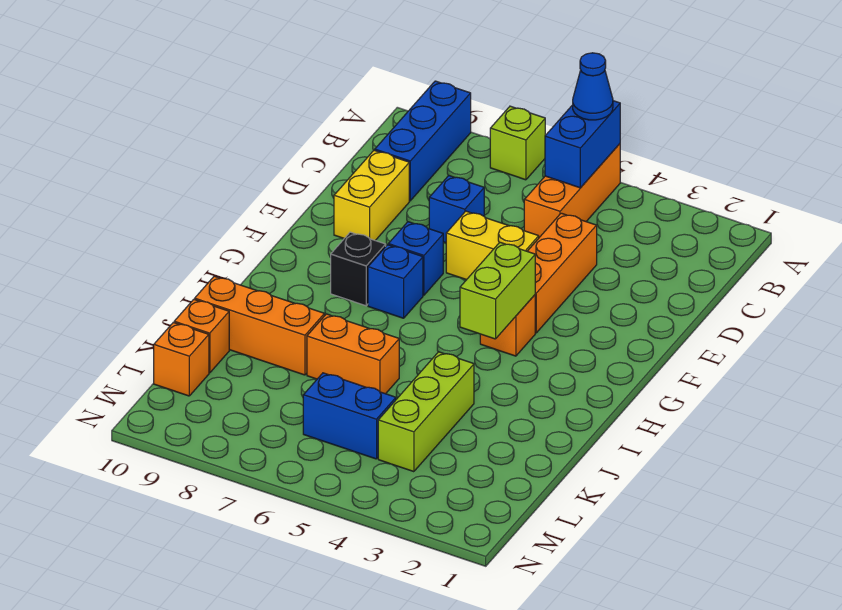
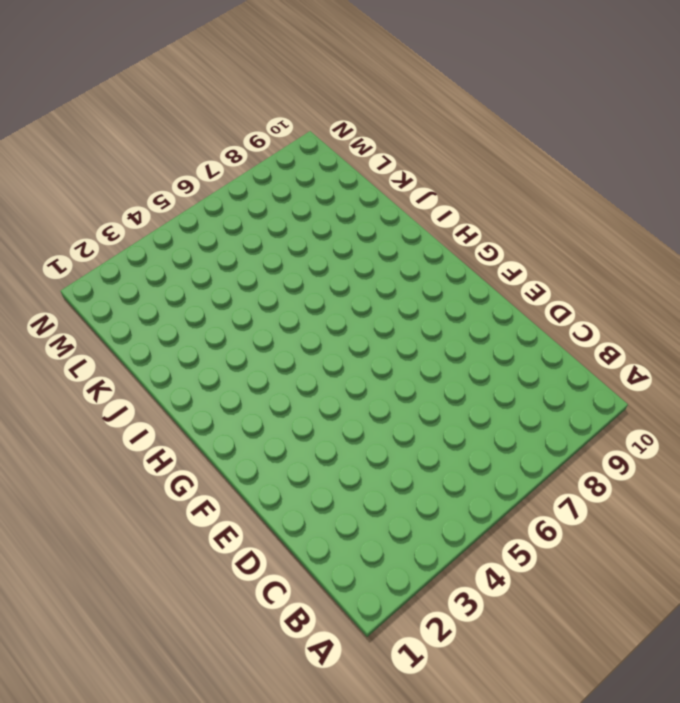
none -> orange 1x3 brick [524,144,620,237]
none -> lime 1x1 brick [490,106,545,180]
none -> blue 1x3 brick [375,81,471,201]

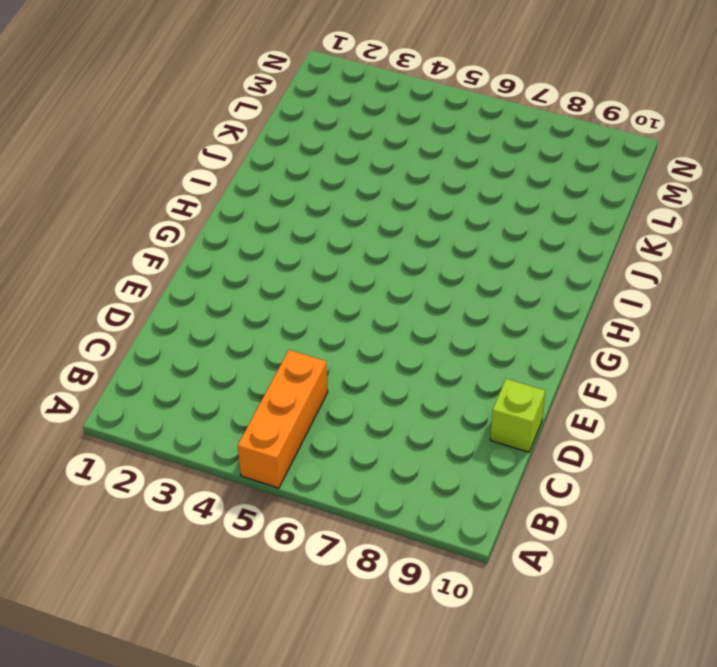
lime 1x1 brick [490,379,545,452] -> lime 1x1 brick moved to [490,106,545,180]
none -> blue 1x3 brick [375,81,471,201]
none -> orange 1x3 brick [527,213,597,333]
none -> blue 1x1 brick [429,176,484,243]

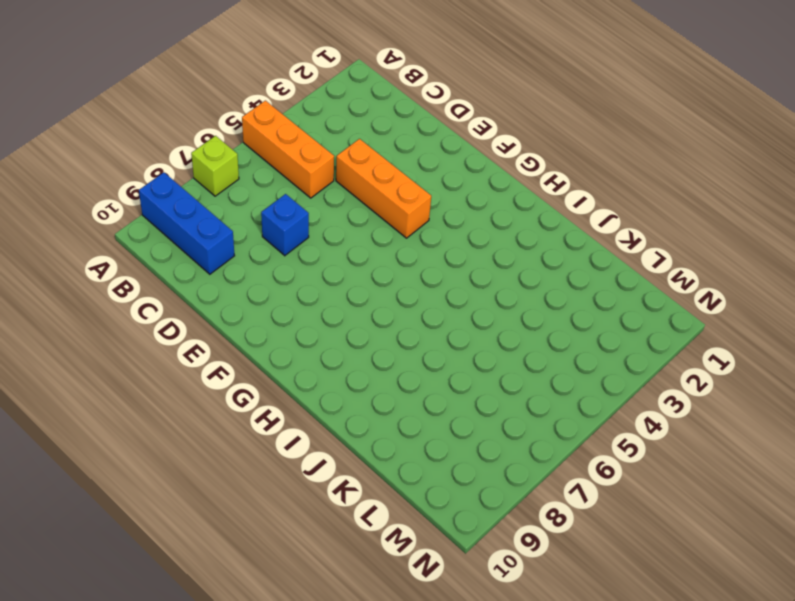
none -> yellow 1x2 brick [334,150,409,240]
none -> yellow 1x2 brick [446,211,539,280]
none -> blue 1x1 brick [388,222,443,295]

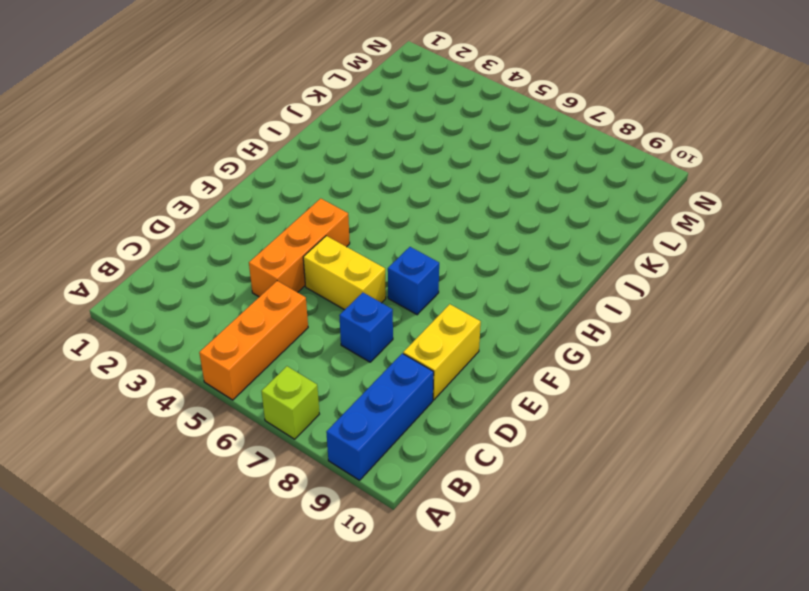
none -> orange 1x1 brick [480,295,535,356]
none -> blue 1x1 brick [368,245,423,318]
none -> black 1x1 brick [331,232,386,306]

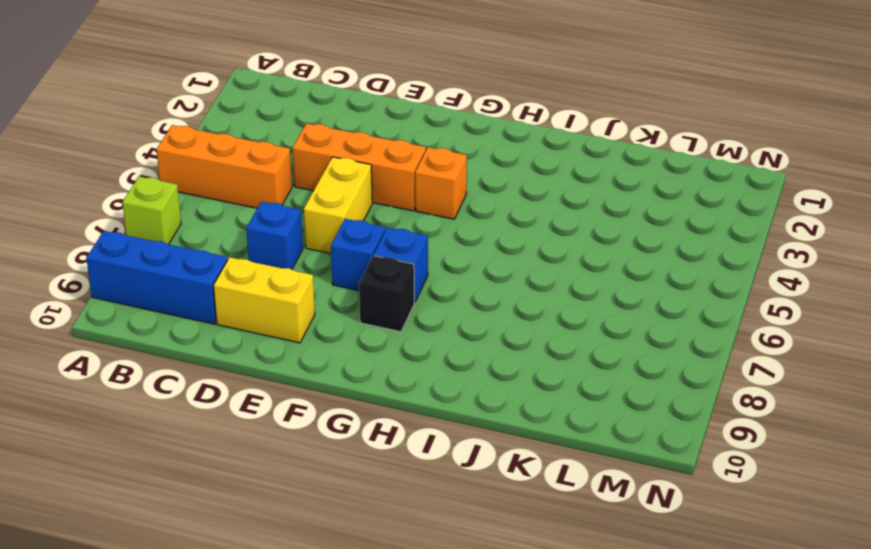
none -> lime 1x3 brick [378,352,474,472]
none -> orange 1x2 brick [307,314,399,394]
none -> orange 1x3 brick [195,276,324,375]

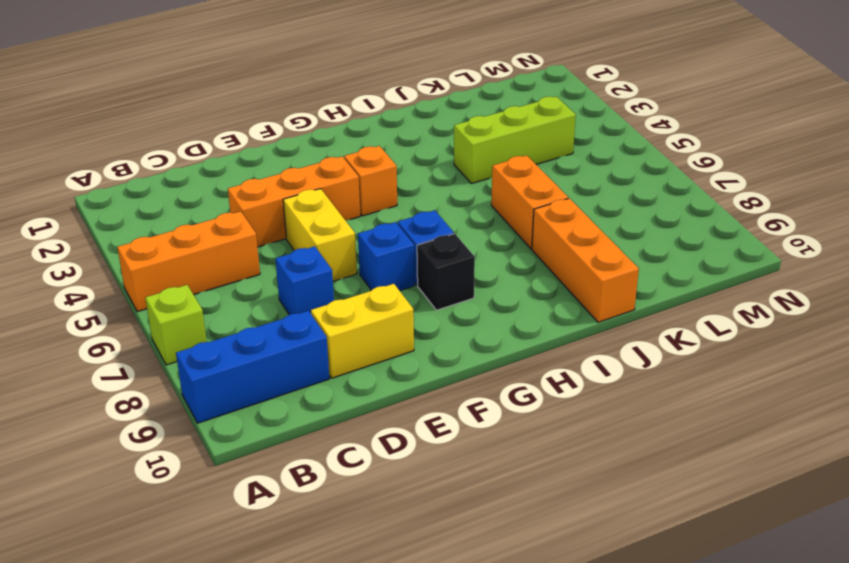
none -> orange 1x1 brick [174,299,229,373]
none -> blue 1x2 brick [303,373,396,459]
none -> orange 1x1 brick [154,322,209,396]

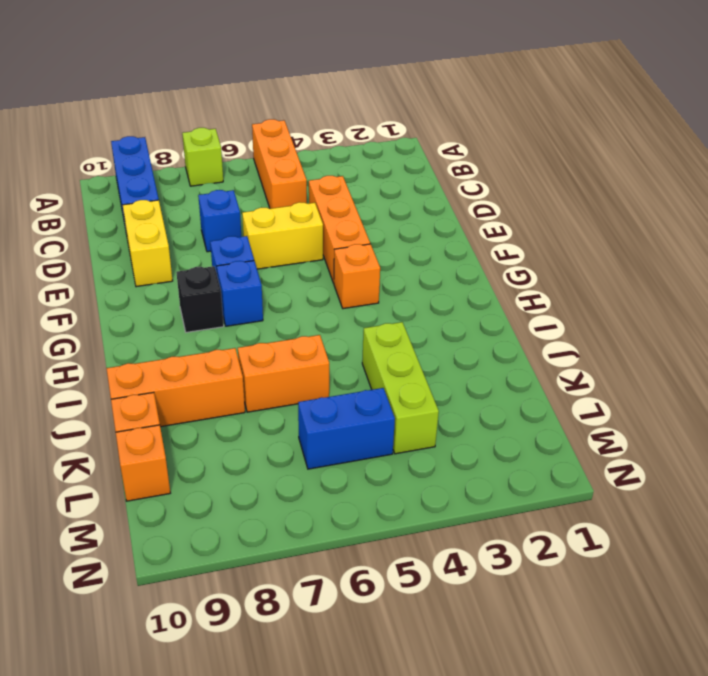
none -> blue 1x2 brick [545,101,620,188]
none -> lime 1x2 brick [460,242,535,339]
none -> blue 1x1 cone [573,53,613,120]

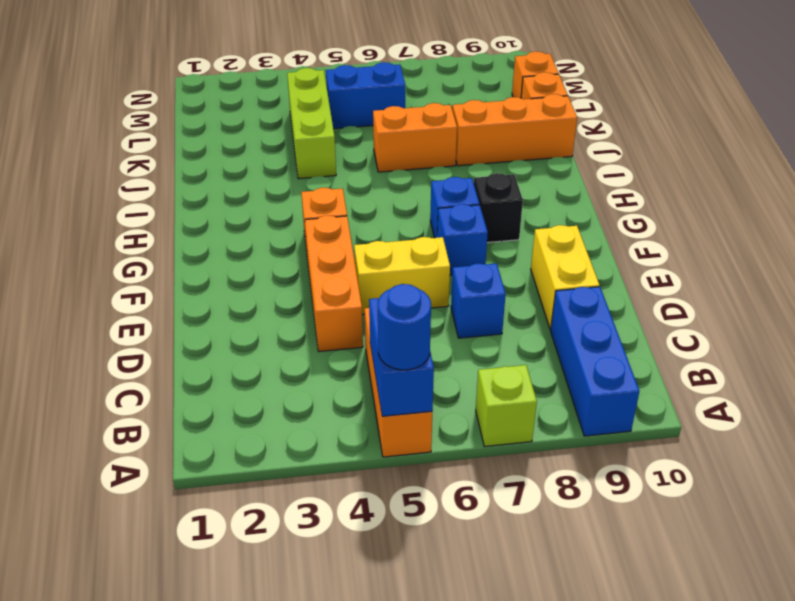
blue 1x1 round brick [378,284,431,370] -> blue 1x1 cone [573,53,613,120]
none -> lime 1x2 brick [460,242,535,339]

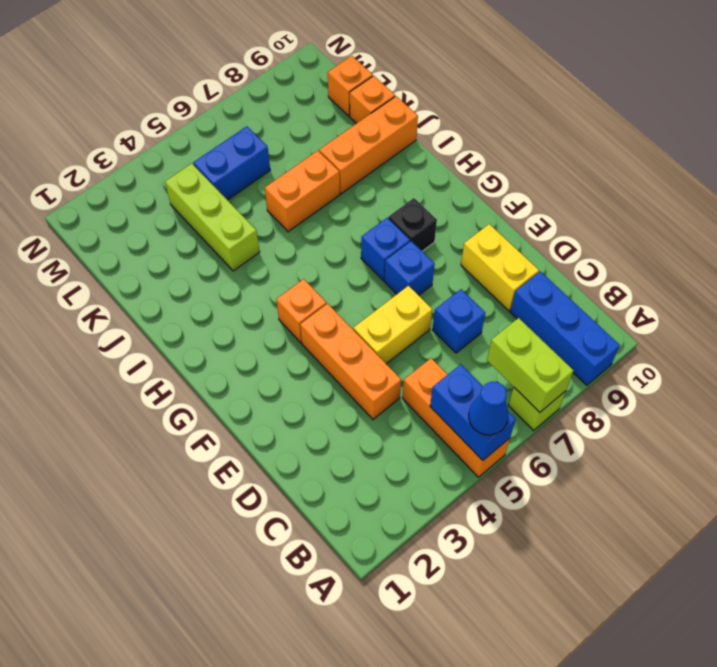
lime 1x2 brick [487,318,574,412] -> lime 1x2 brick moved to [460,242,535,339]

